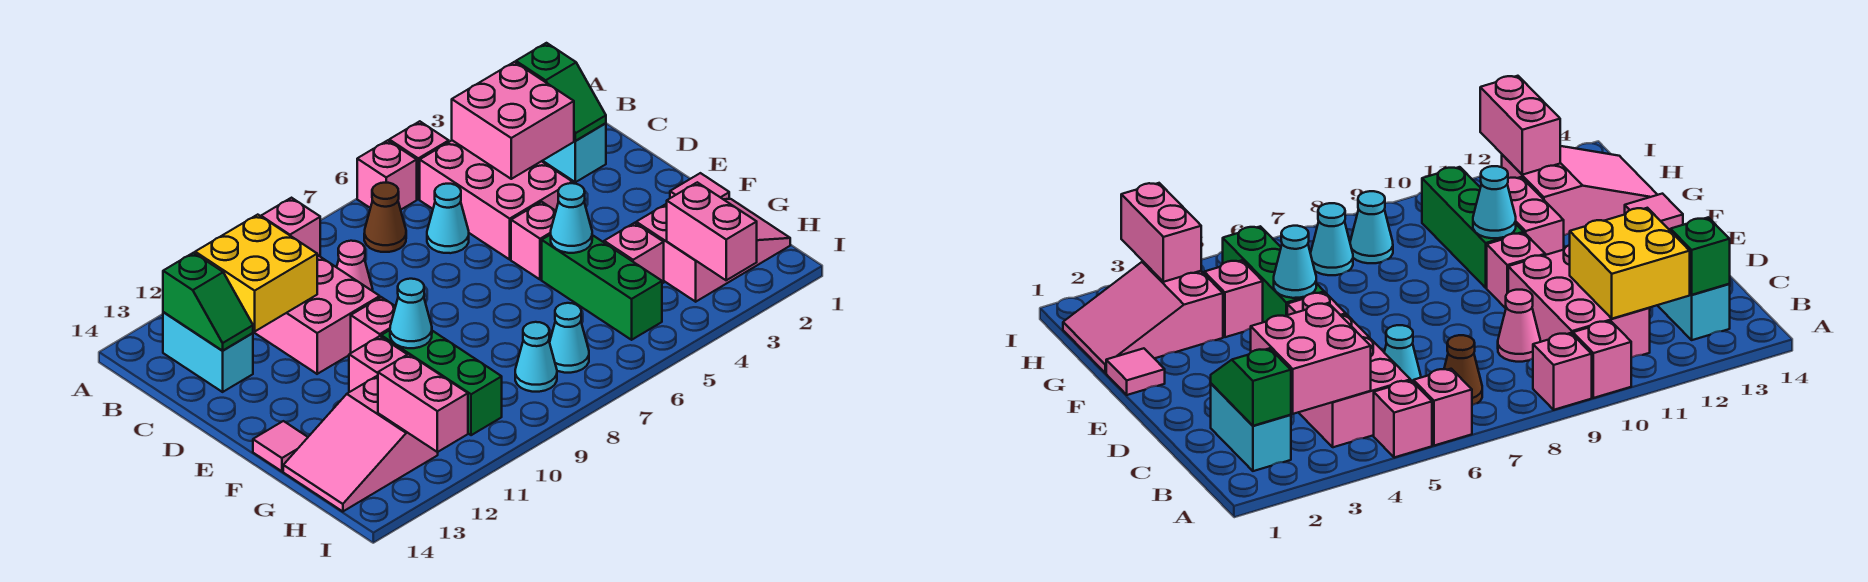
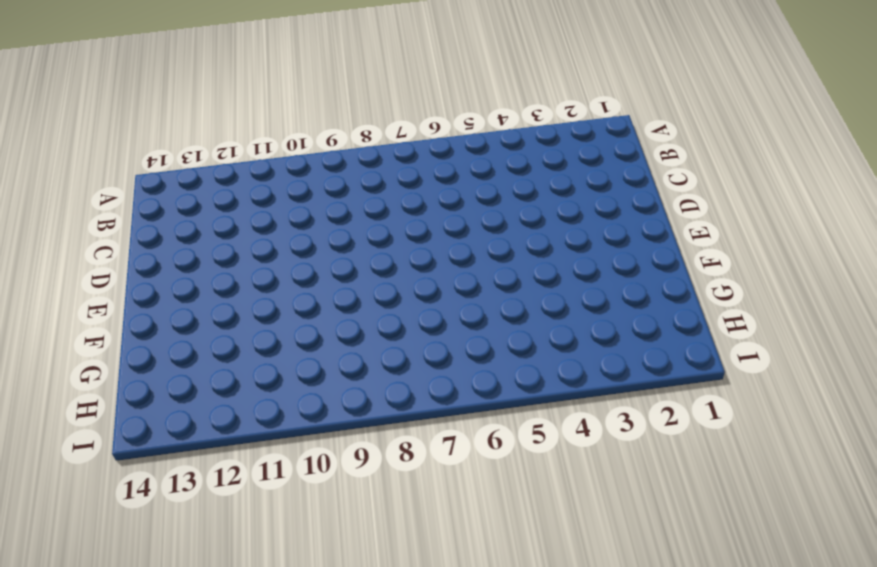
none -> pink 1x1 brick [389,121,449,199]
none -> pink 1x1 brick [357,140,417,209]
none -> pink 1x1 brick [261,198,320,256]
none -> pink 1x1 brick [1573,321,1631,398]

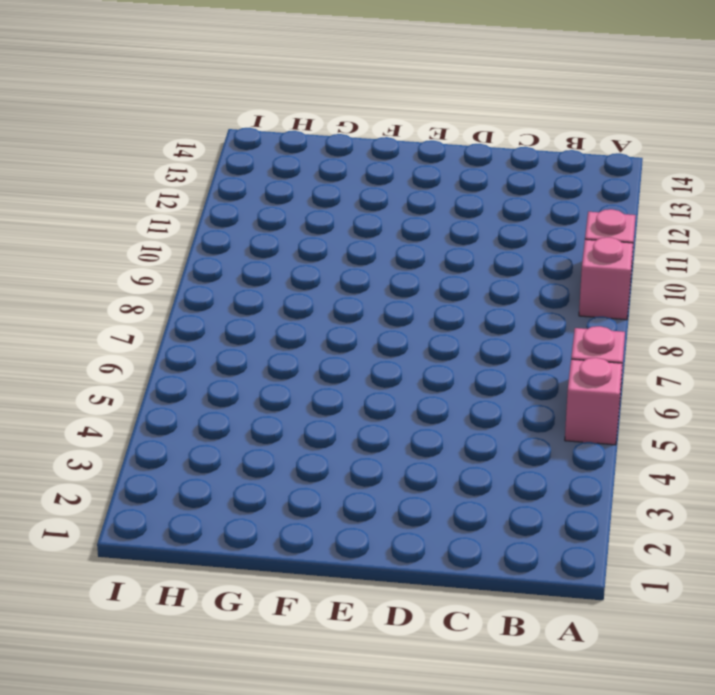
none -> cyan 1x2 brick [543,123,606,182]
none -> pink 2x3 brick [420,140,572,259]
none -> brown 1x1 cone [364,183,406,252]
none -> pink 2x3 brick [253,255,380,374]

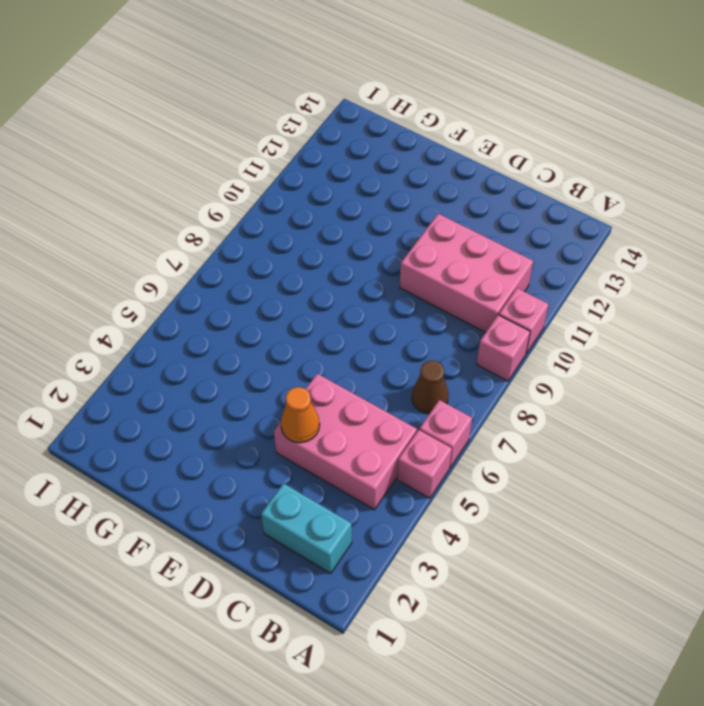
orange 1x1 cone [281,387,320,443] -> none
none -> cyan 1x2 brick [163,312,253,392]
none -> cyan 1x1 cone [427,184,469,253]
none -> pink 1x1 cone [337,241,373,291]
none -> pink 1x1 brick [511,202,556,280]

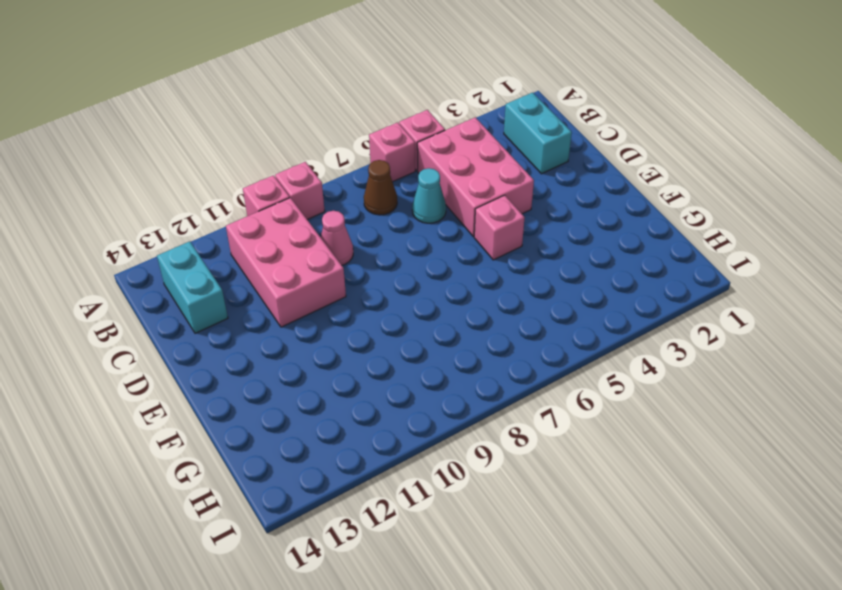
none -> pink 1x1 brick [351,297,396,353]
none -> pink 1x1 tile [670,173,729,199]
none -> green 1x3 brick [542,235,662,340]
none -> green 1x3 brick [381,330,502,435]

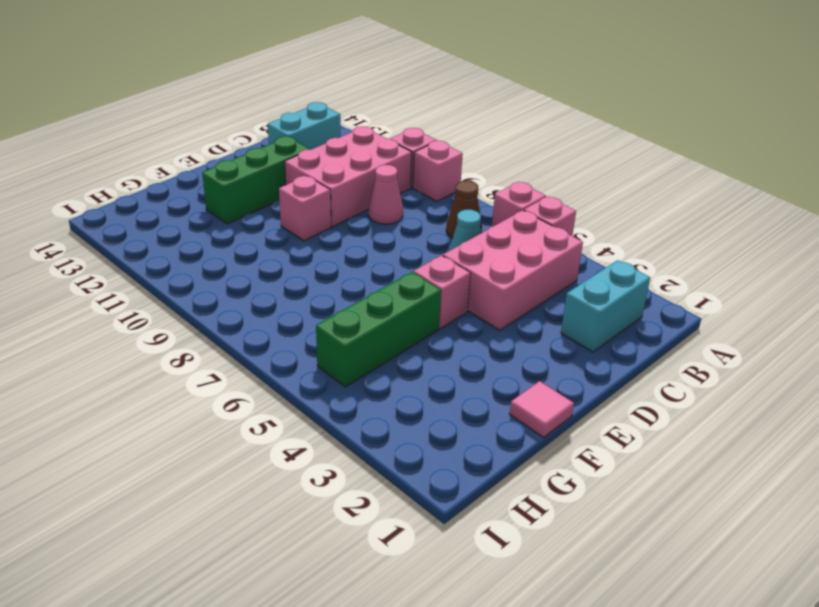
green 1x3 brick [202,136,310,224] -> green 1x3 brick moved to [381,330,502,435]
none -> pink 1x2 brick [349,336,407,392]
none -> pink 1x1 tile [253,421,308,471]
none -> pink 2x3 slope [636,199,790,302]
none -> pink 1x1 brick [604,223,664,283]

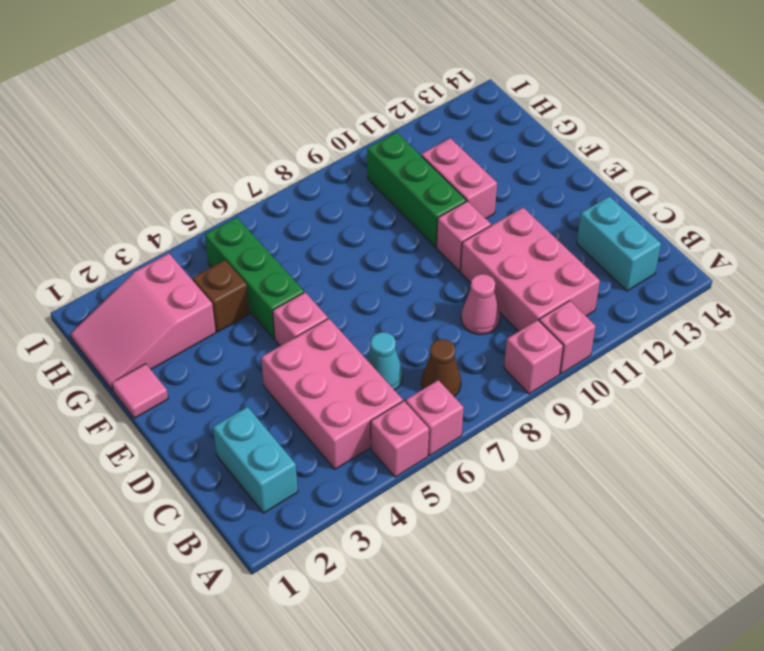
brown 1x1 brick [193,260,250,332] -> pink 1x1 brick [604,223,664,283]
none -> pink 1x1 tile [253,421,308,471]
none -> pink 2x3 slope [283,376,438,512]
none -> cyan 1x1 cone [550,303,589,373]
none -> cyan 1x1 cone [515,322,557,392]

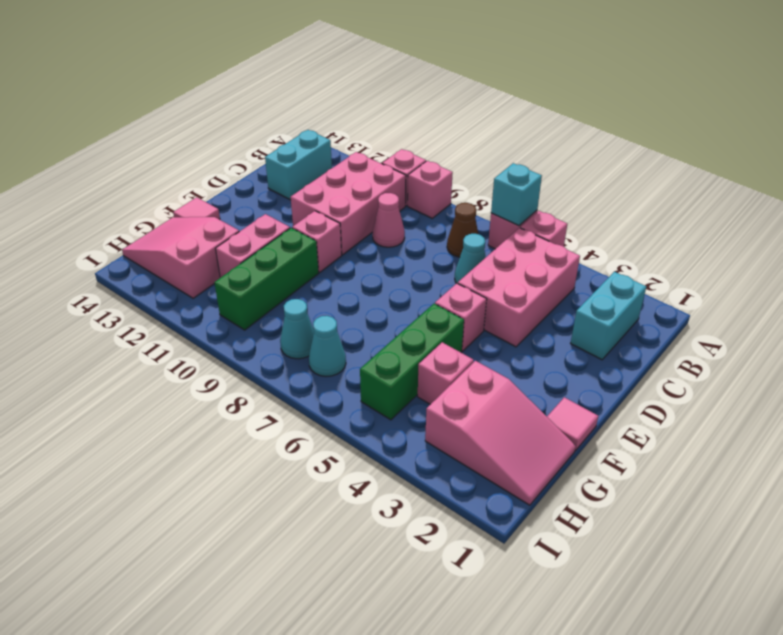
cyan 1x1 brick [491,163,542,226] -> none
none -> green 1x2 slope [516,43,606,141]
none -> pink 2x2 brick [452,62,574,179]
none -> yellow 2x2 brick [195,215,317,331]
none -> green 1x2 slope [163,253,253,351]

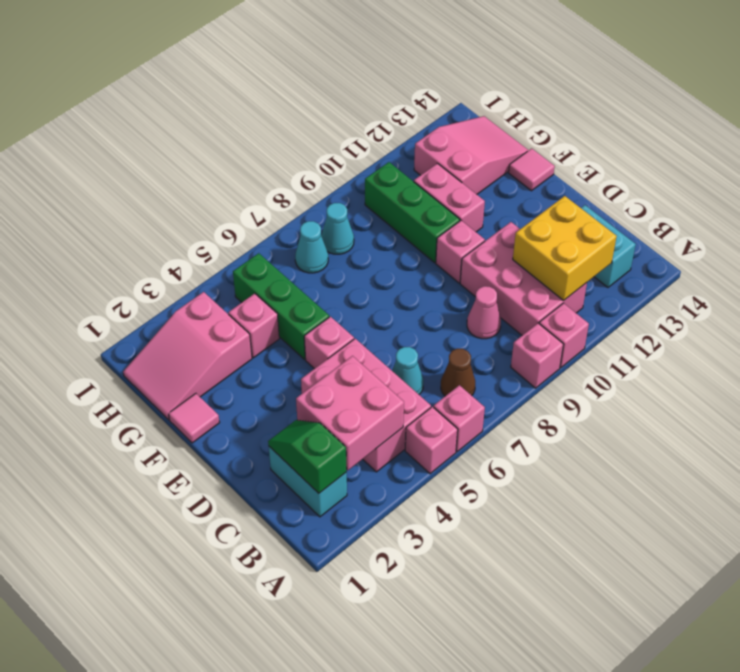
none -> green 1x2 slope [163,253,253,351]
none -> cyan 1x1 cone [551,183,592,253]
none -> cyan 1x1 cone [390,279,432,348]
none -> pink 1x2 brick [667,182,757,280]

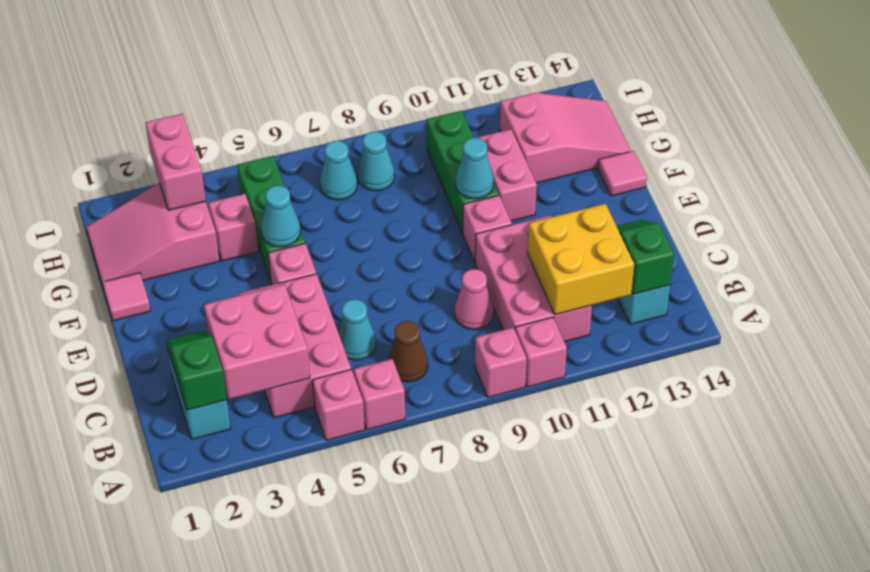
none -> pink 1x2 brick [378,354,468,452]

